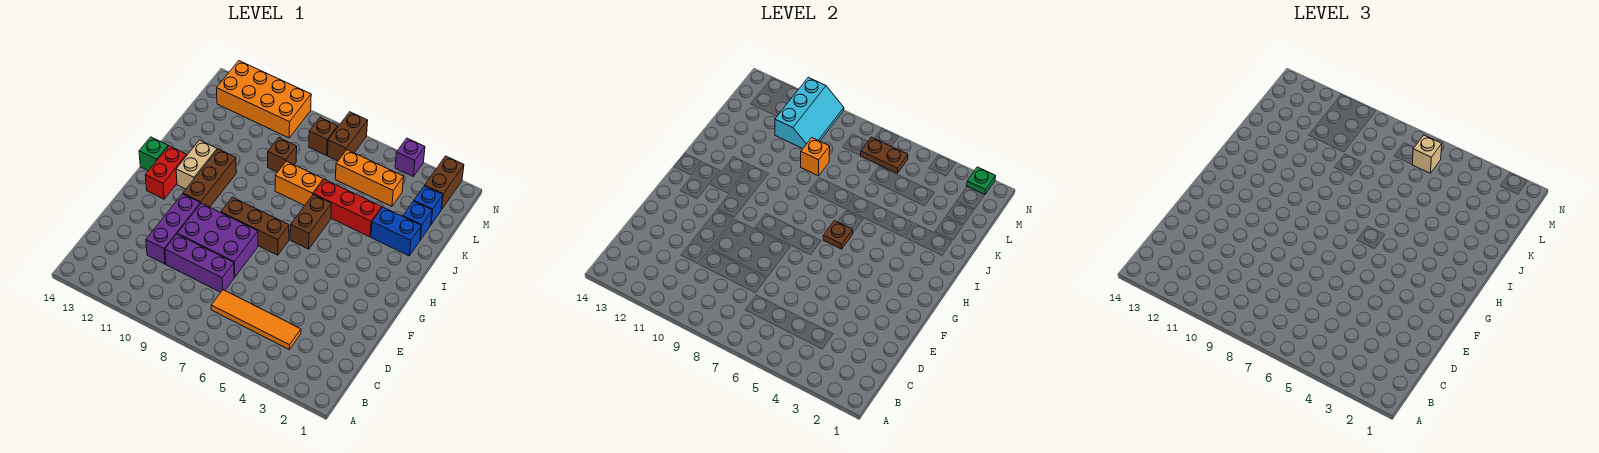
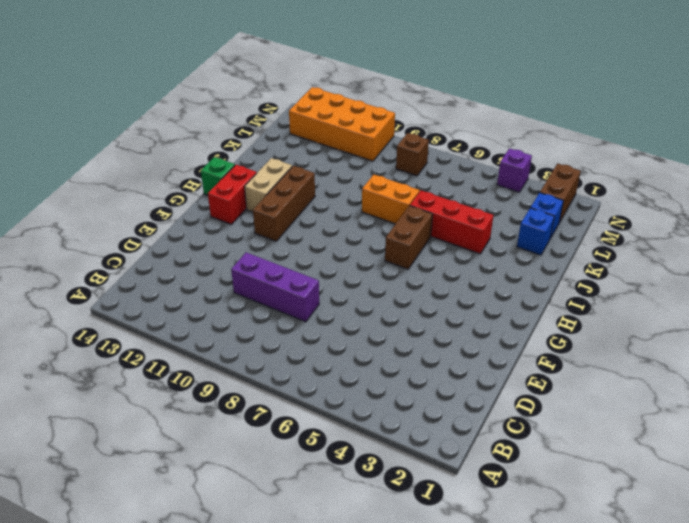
none -> orange 1x4 tile [211,290,301,349]
none -> purple 1x3 brick [146,194,200,264]
none -> purple 2x3 brick [178,203,258,277]

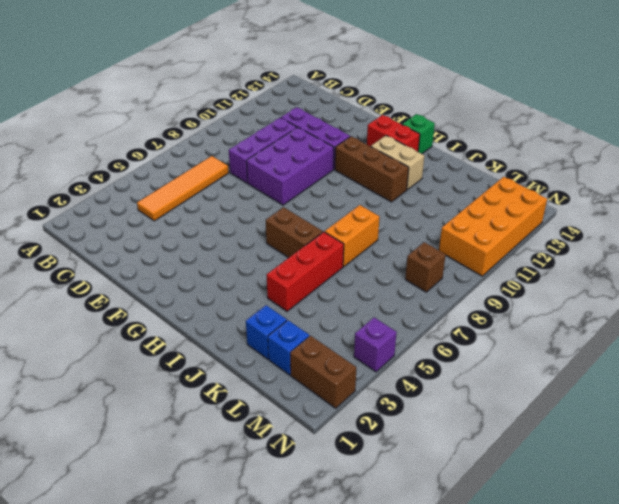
none -> brown 1x3 brick [221,197,289,255]
none -> blue 1x2 brick [371,207,421,256]
none -> brown 1x1 brick [268,138,297,172]

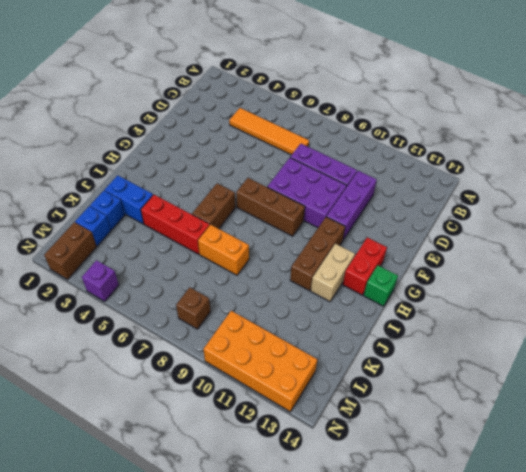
none -> brown 1x1 brick [268,138,297,172]
none -> orange 1x3 brick [335,150,404,206]
none -> brown 1x2 brick [328,112,368,161]

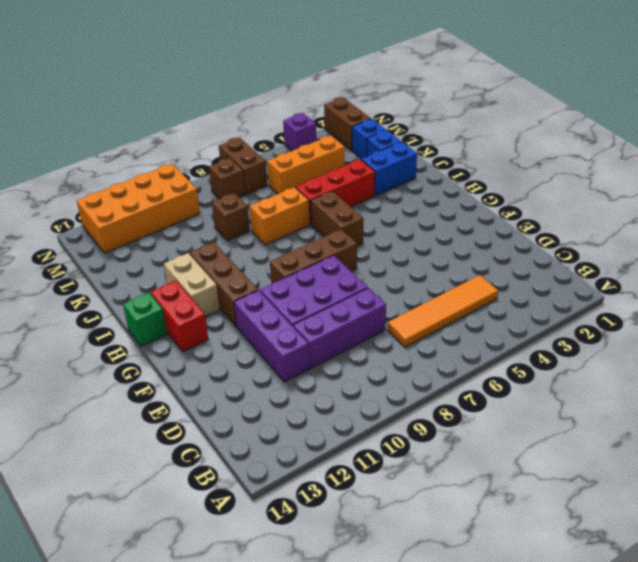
none -> brown 1x1 plate [823,221,853,249]
none -> orange 1x1 brick [801,138,830,176]
none -> cyan 2x3 slope [775,77,844,148]

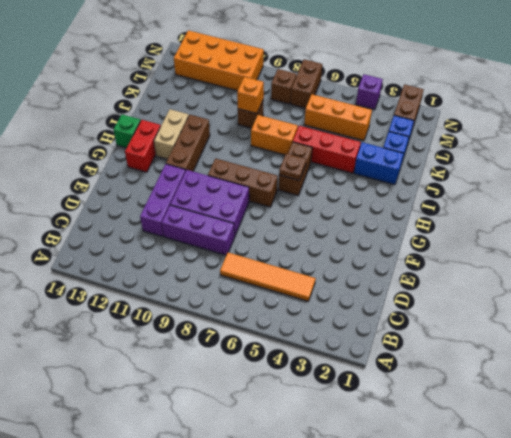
none -> cyan 2x3 slope [775,77,844,148]
none -> brown 1x2 plate [861,137,908,173]
none -> green 1x1 plate [967,167,996,194]

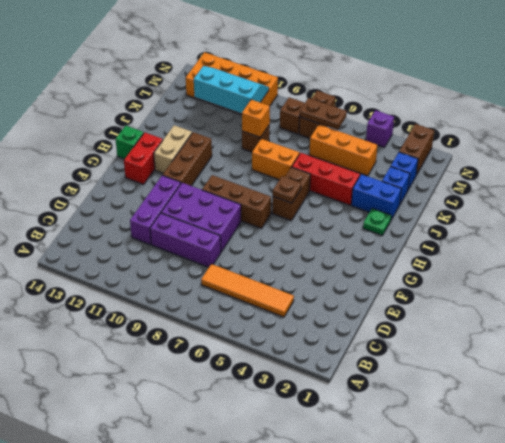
green 1x1 plate [363,208,391,235] -> green 1x1 plate moved to [967,167,996,194]
cyan 2x3 slope [194,66,269,113] -> cyan 2x3 slope turned to [775,77,844,148]
none -> tan 1x1 brick [1412,135,1442,173]

